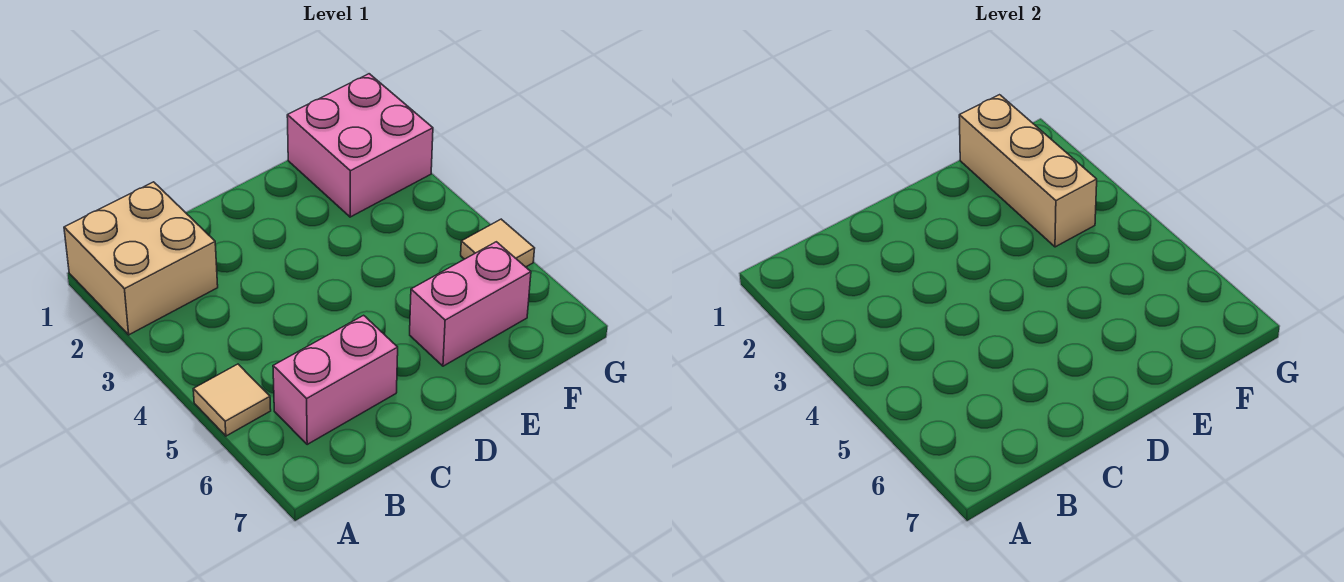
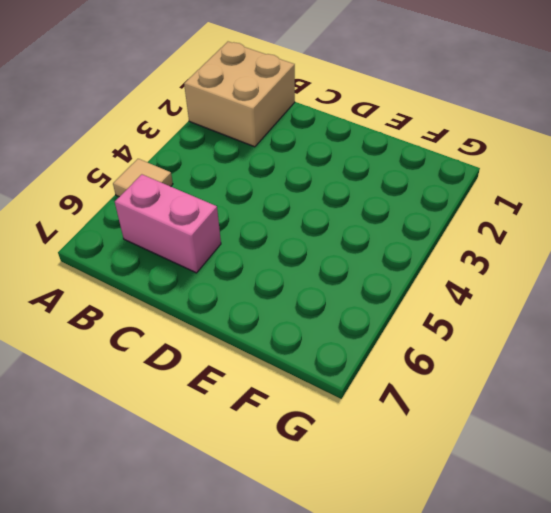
none -> pink 1x2 brick [410,242,531,366]
none -> pink 2x2 brick [287,74,433,217]

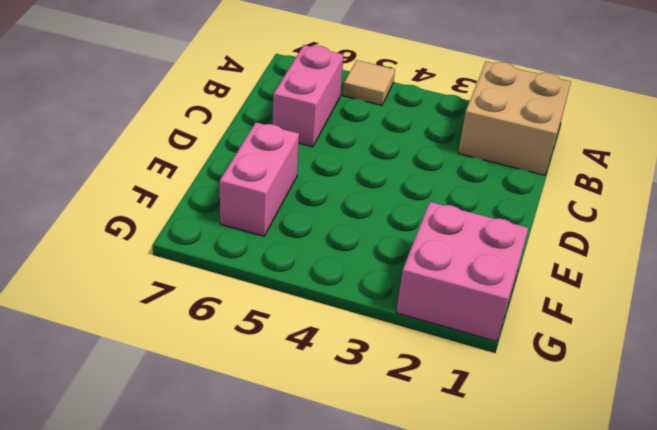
none -> tan 1x1 tile [461,219,535,267]
none -> tan 1x3 brick [959,95,1097,247]

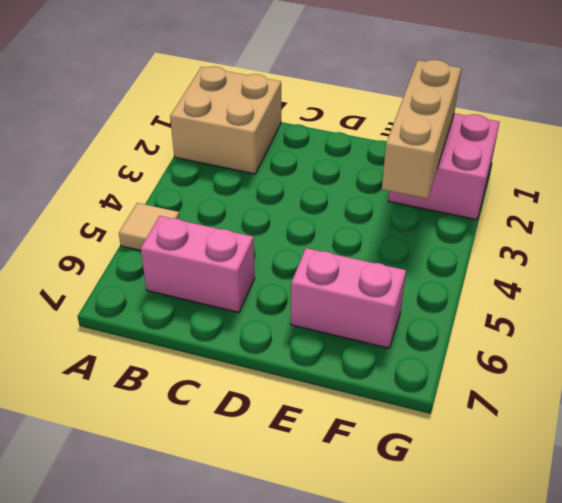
none -> tan 1x1 tile [461,219,535,267]

